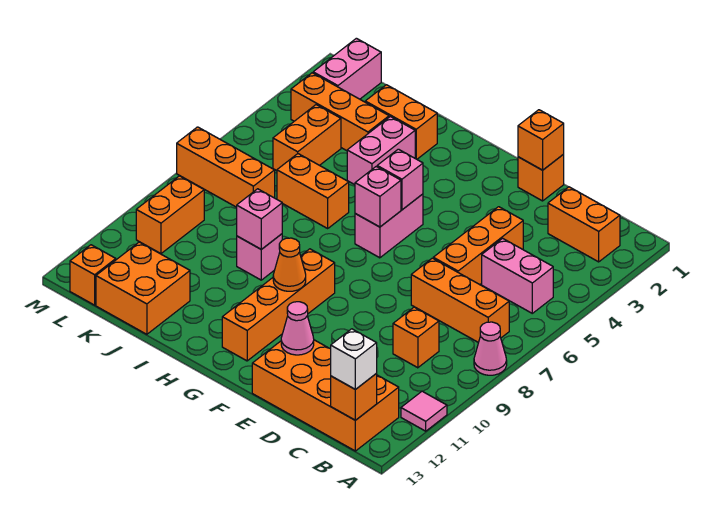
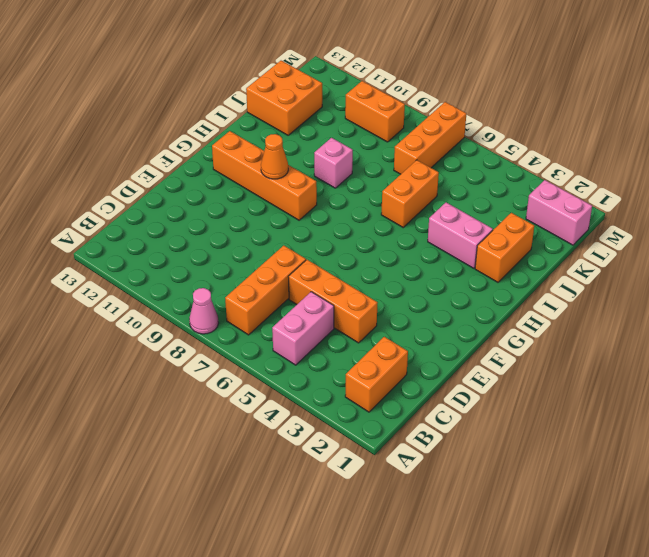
none -> pink 1x1 tile [401,391,447,431]
none -> orange 2x4 brick [252,340,399,451]
none -> orange 1x1 brick [393,307,439,368]
none -> orange 1x1 brick [518,154,564,201]

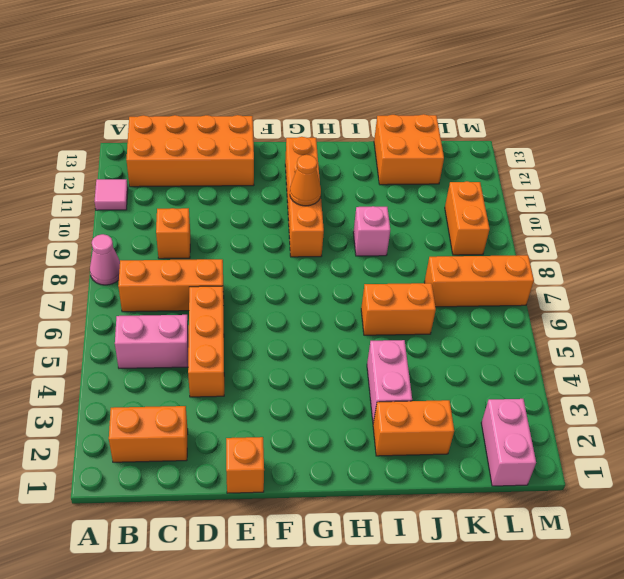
none -> pink 1x2 brick [355,194,423,258]
none -> orange 1x3 brick [291,73,389,151]
none -> orange 1x2 brick [273,105,341,171]
none -> orange 1x1 brick [70,245,116,305]

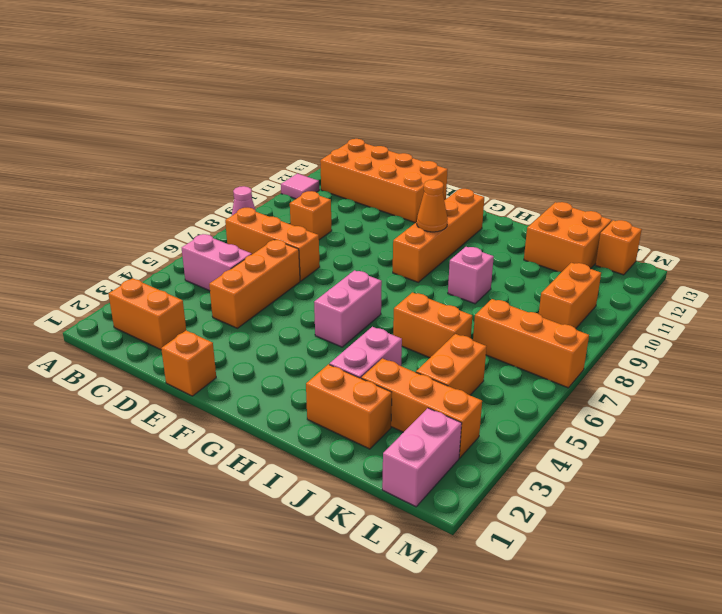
none -> orange 1x1 brick [331,374,377,420]
none -> orange 1x1 brick [518,110,564,170]
none -> pink 1x1 cone [281,302,314,355]
none -> pink 1x1 brick [377,149,423,210]

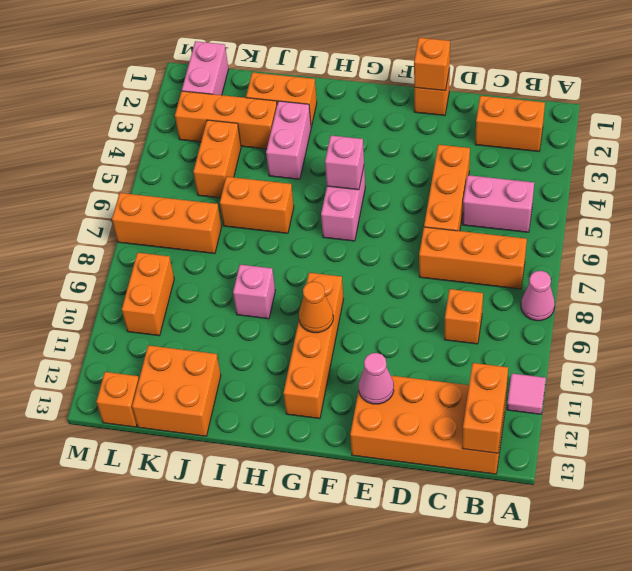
orange 1x2 brick [462,363,508,453] -> orange 1x1 brick [331,374,377,420]
none -> pink 1x1 brick [355,167,401,227]
none -> pink 1x1 brick [237,189,282,249]
none -> white 1x1 brick [331,329,377,390]

